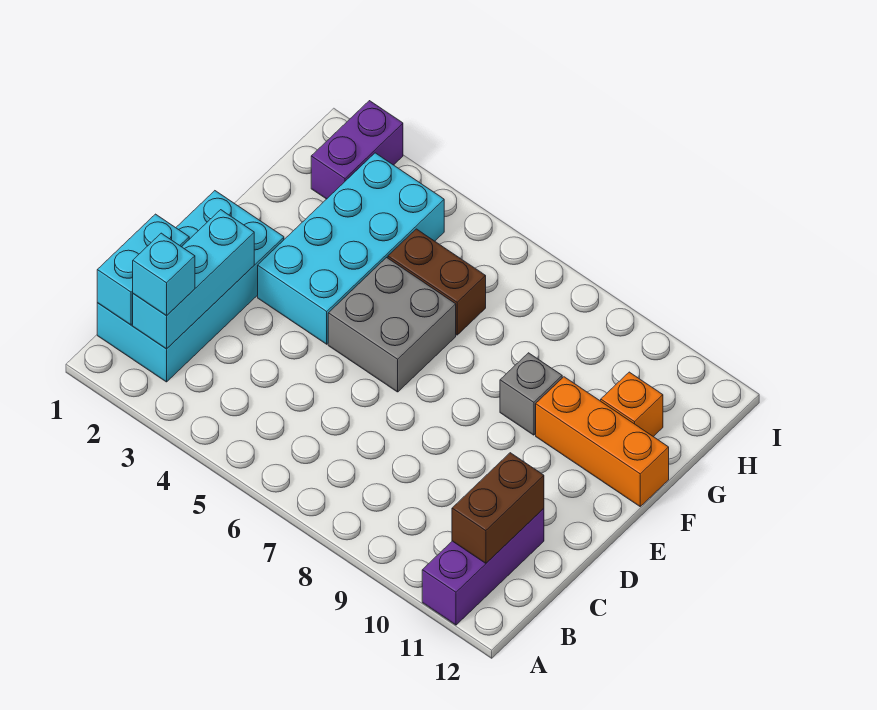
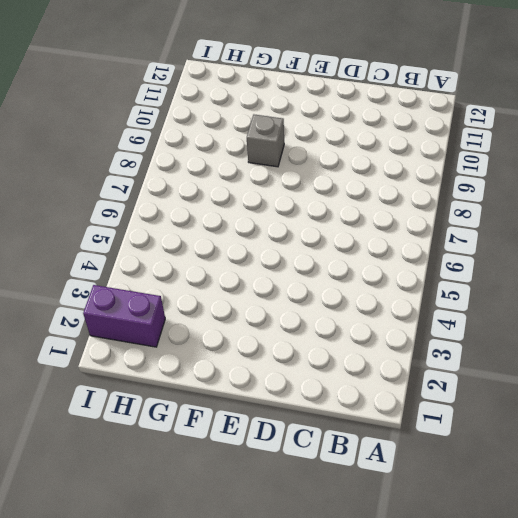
none -> purple 1x3 brick [422,509,544,625]
none -> cyan 2x4 brick [97,191,284,382]
none -> cyan 2x4 brick [258,153,444,344]

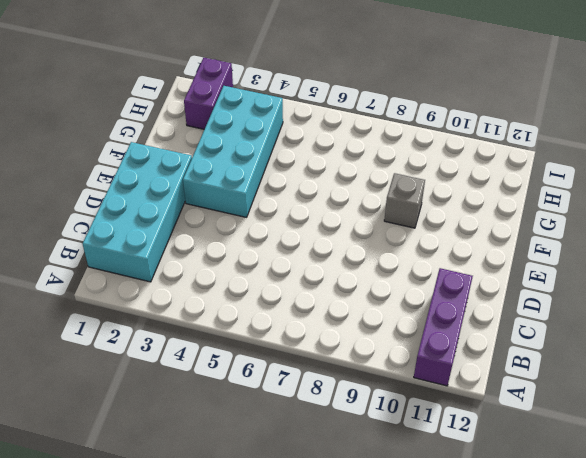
none -> grey 2x2 brick [328,258,456,392]
none -> orange 1x3 brick [536,377,669,506]
none -> brown 1x2 brick [388,229,486,335]

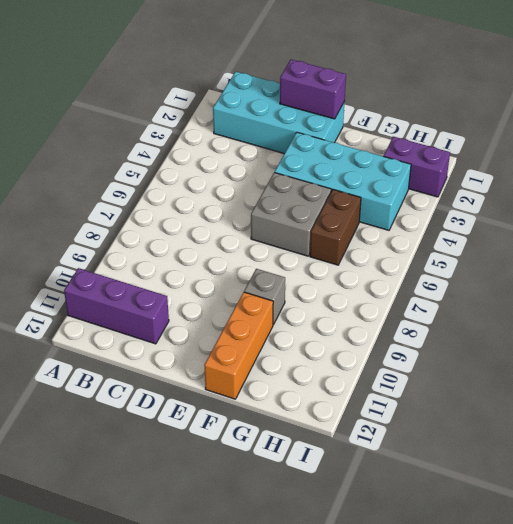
purple 1x2 brick [280,60,346,119] -> none
none -> orange 1x1 brick [601,372,663,437]
none -> cyan 1x2 brick [97,214,189,325]
none -> cyan 1x3 brick [133,210,254,349]

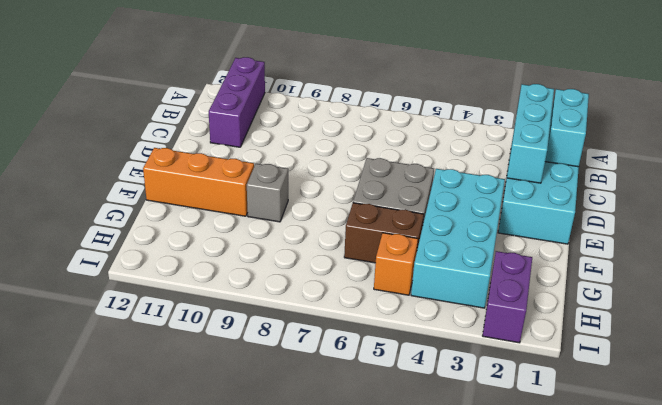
orange 1x1 brick [374,233,418,295] -> orange 1x1 brick moved to [601,372,663,437]
none -> brown 1x2 brick [452,453,544,563]
none -> cyan 1x1 brick [133,233,195,316]

